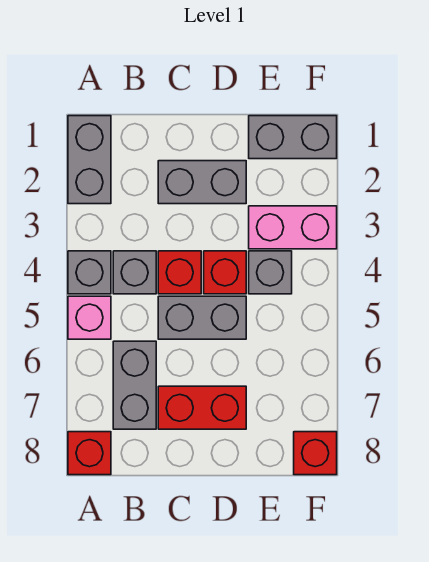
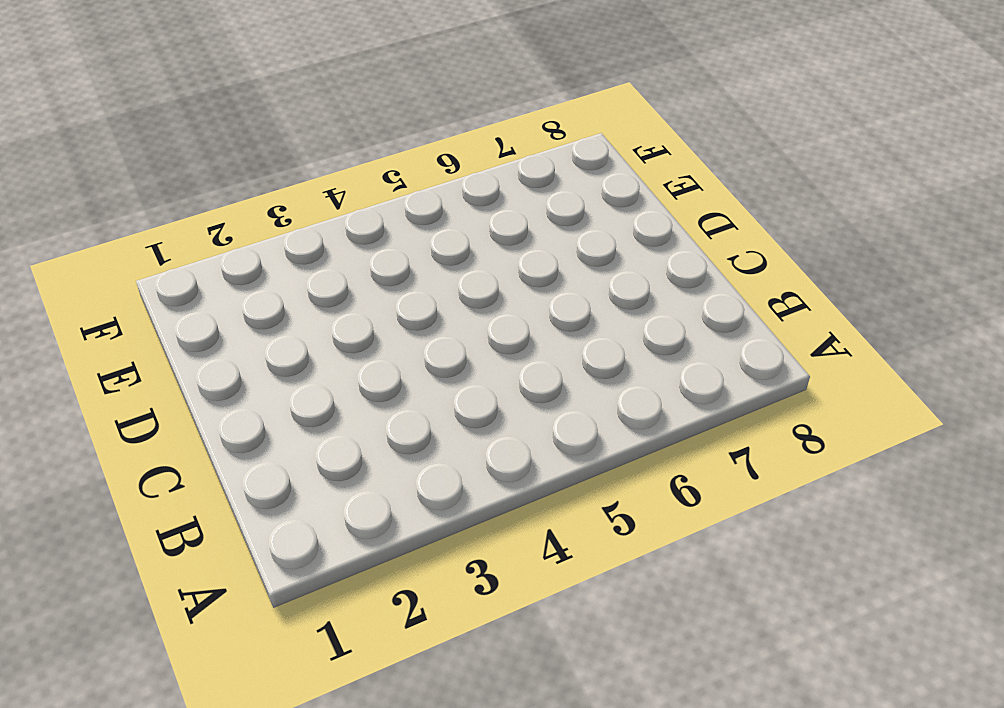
none -> grey 1x2 brick [68,116,111,204]
none -> grey 1x1 brick [68,251,111,294]
none -> pink 1x1 brick [68,296,111,339]

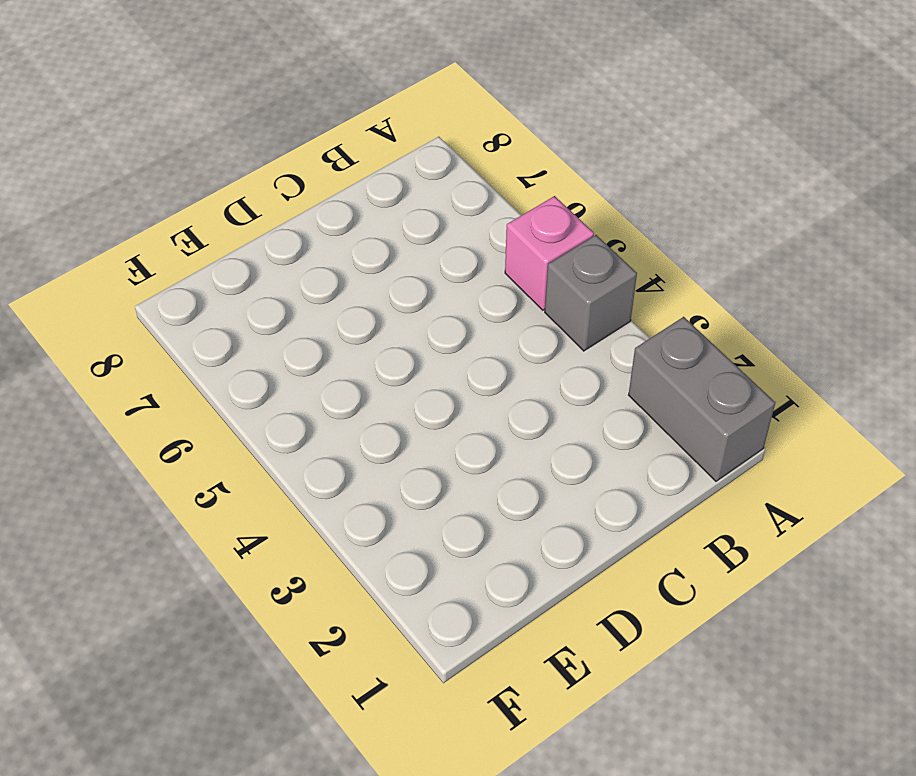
none -> red 1x1 brick [68,432,111,475]
none -> grey 1x1 brick [113,251,156,294]
none -> grey 1x2 brick [113,341,156,429]

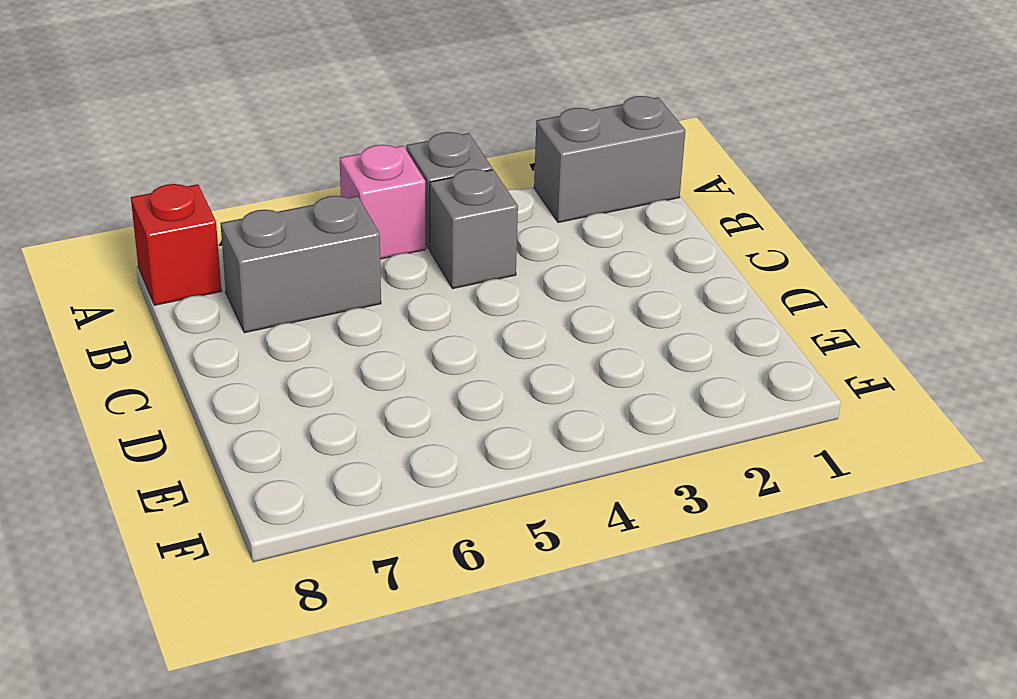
none -> grey 1x2 brick [158,161,246,204]
none -> red 1x1 brick [158,251,201,294]
none -> grey 1x2 brick [158,296,246,339]

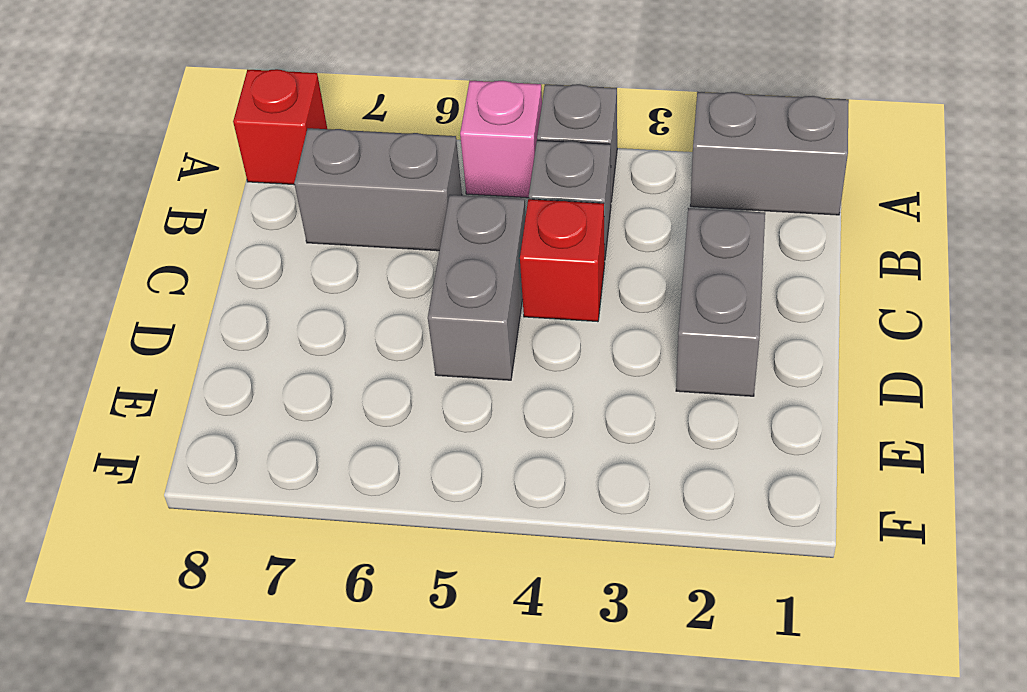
none -> red 1x2 brick [158,386,246,429]
none -> red 1x1 brick [204,251,246,294]
none -> grey 1x2 brick [249,116,337,159]

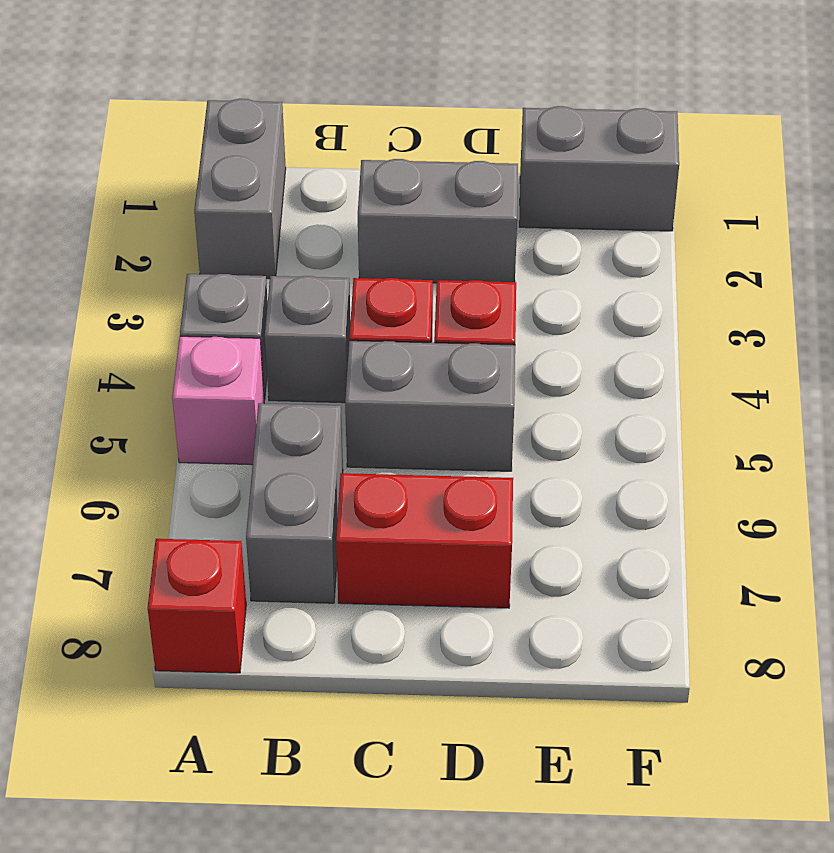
none -> pink 1x2 brick [249,206,337,249]
none -> grey 1x1 brick [249,251,292,294]
none -> red 1x1 brick [294,432,337,475]

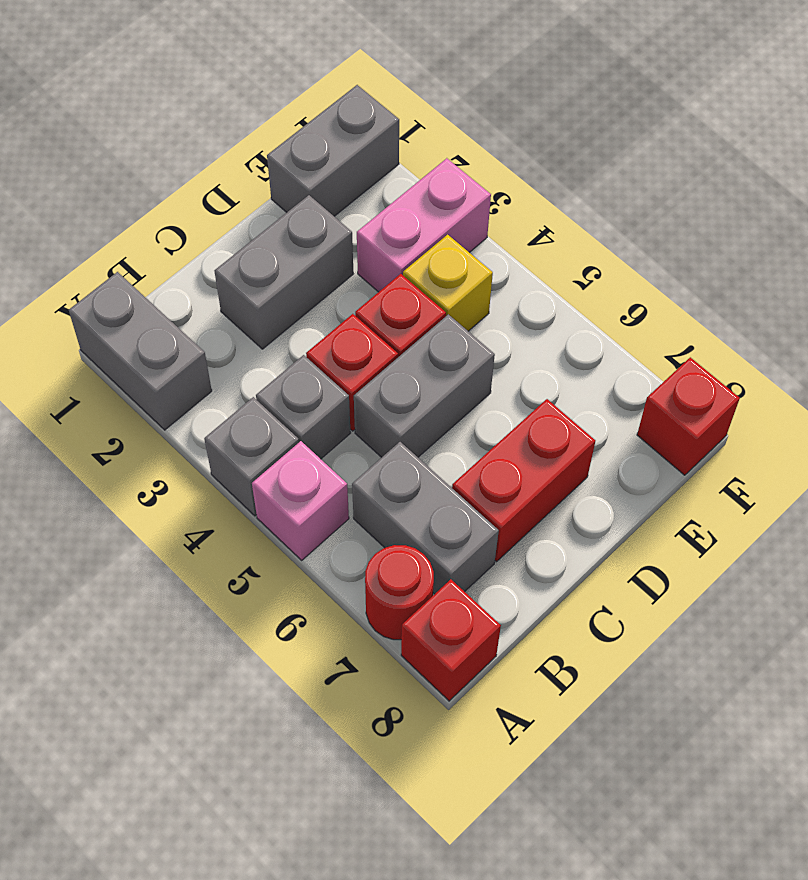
red 1x1 round brick [365,545,434,640] -> none
yellow 1x1 brick [403,235,493,331] -> grey 1x1 brick [249,251,292,294]

